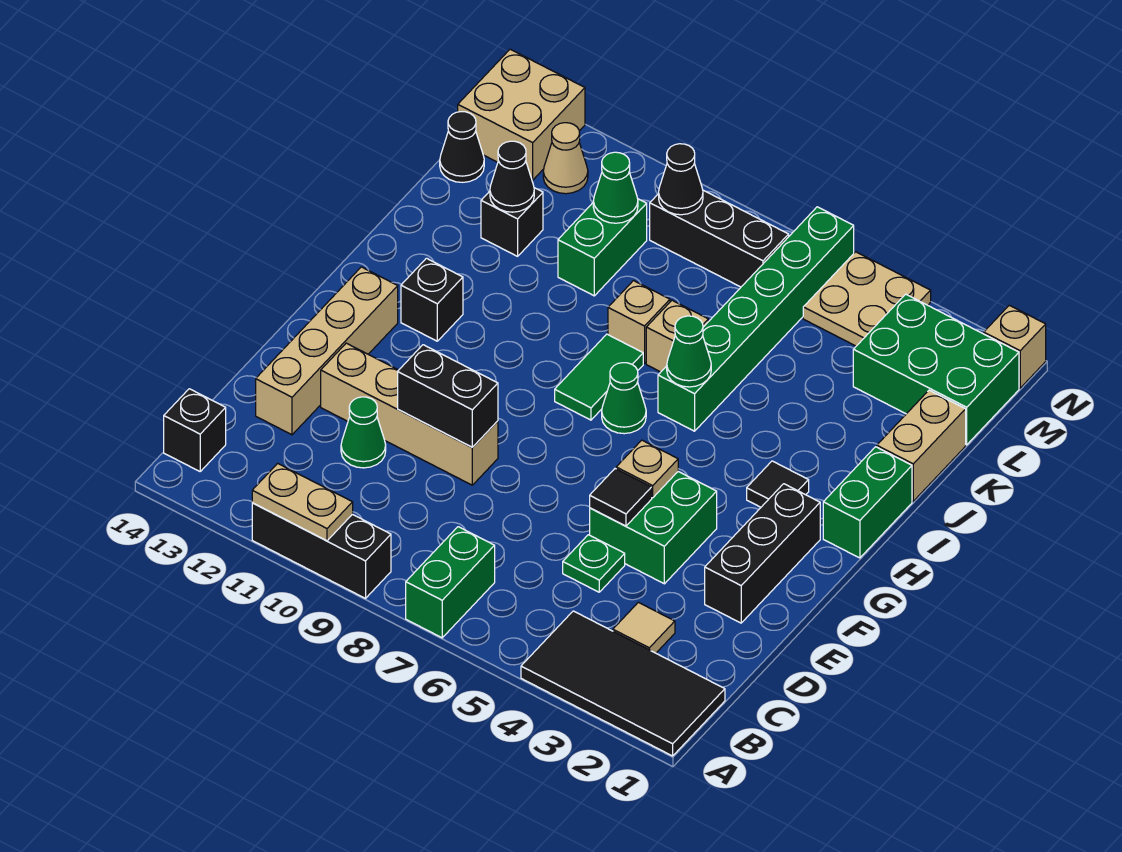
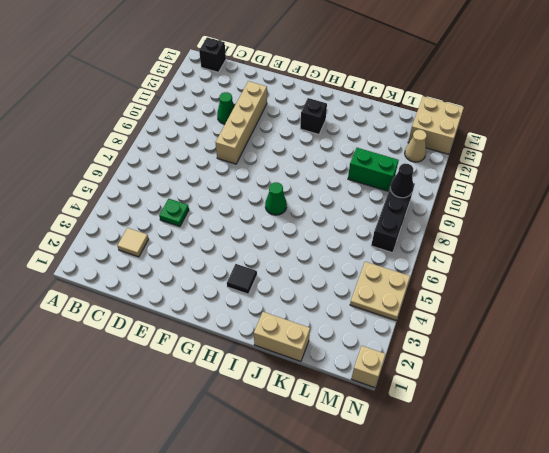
none -> black 2x4 tile [521,611,725,756]
none -> green 1x2 brick [406,527,495,638]
none -> black 1x3 brick [252,503,391,598]
none -> tan 1x4 brick [256,267,398,435]

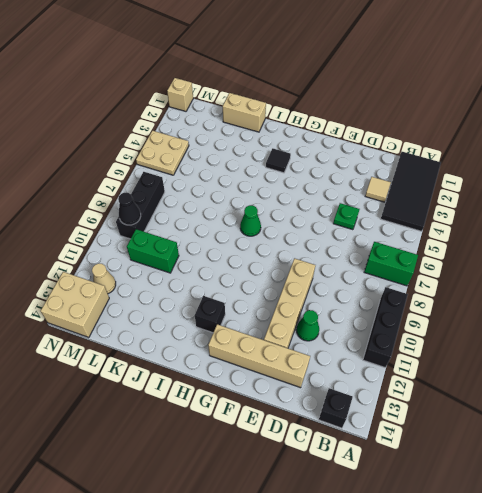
none -> black 1x3 brick [705,484,820,623]
none -> green 2x2 brick [590,472,717,584]
none -> green 1x2 brick [823,447,912,558]
none -> green 1x2 tile [555,334,643,420]

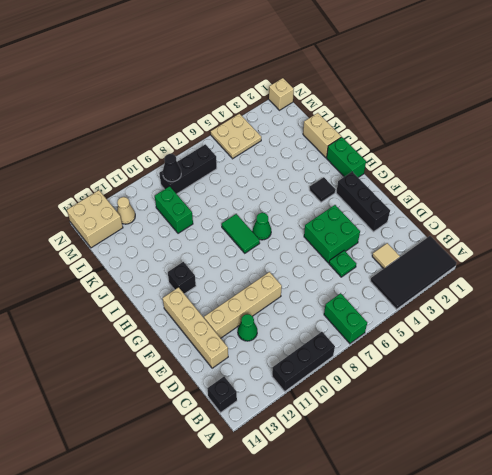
none -> green 1x6 brick [658,207,854,431]
none -> tan 1x1 brick [646,300,708,372]
none -> tan 1x1 brick [608,281,670,364]
none -> black 1x1 brick [481,188,543,256]

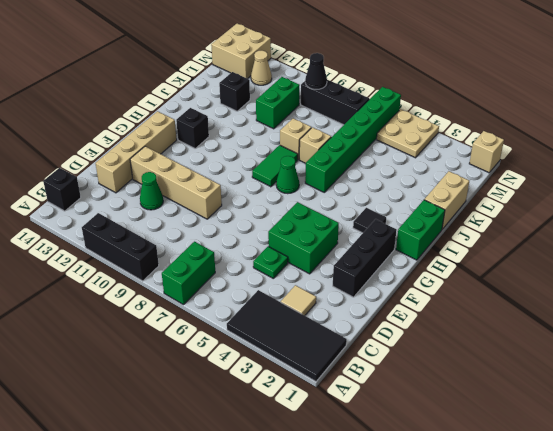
none -> green 2x3 brick [853,294,1019,445]
none -> black 1x1 cone [440,112,484,182]
none -> tan 1x2 plate [252,463,353,541]
none -> black 1x1 tile [590,469,652,526]

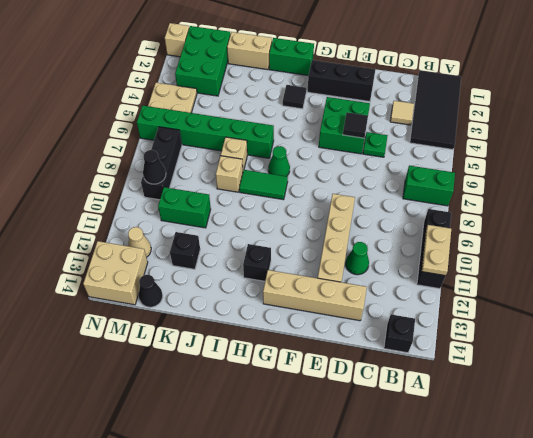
none -> black 1x2 brick [398,345,498,447]
none -> tan 1x1 plate [616,440,678,498]
none -> green 1x1 cone [667,316,711,387]
none -> black 1x1 cone [490,141,534,212]

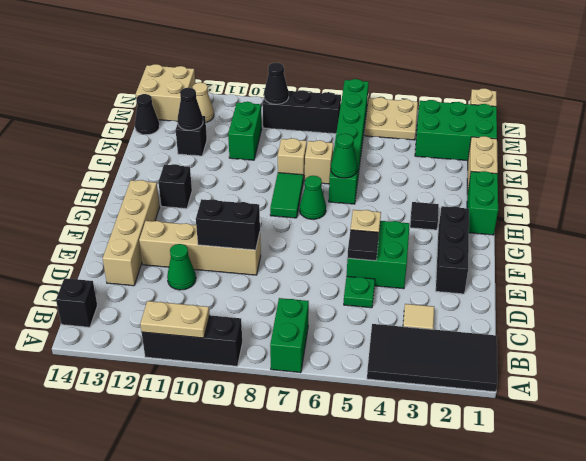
none -> green 1x1 cone [593,152,638,223]

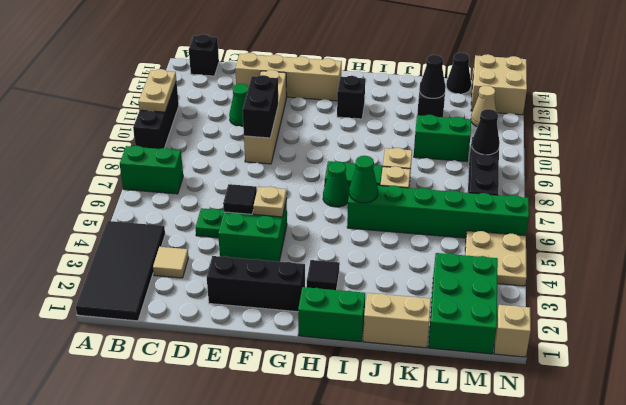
none -> green 1x1 cone [593,152,638,223]

